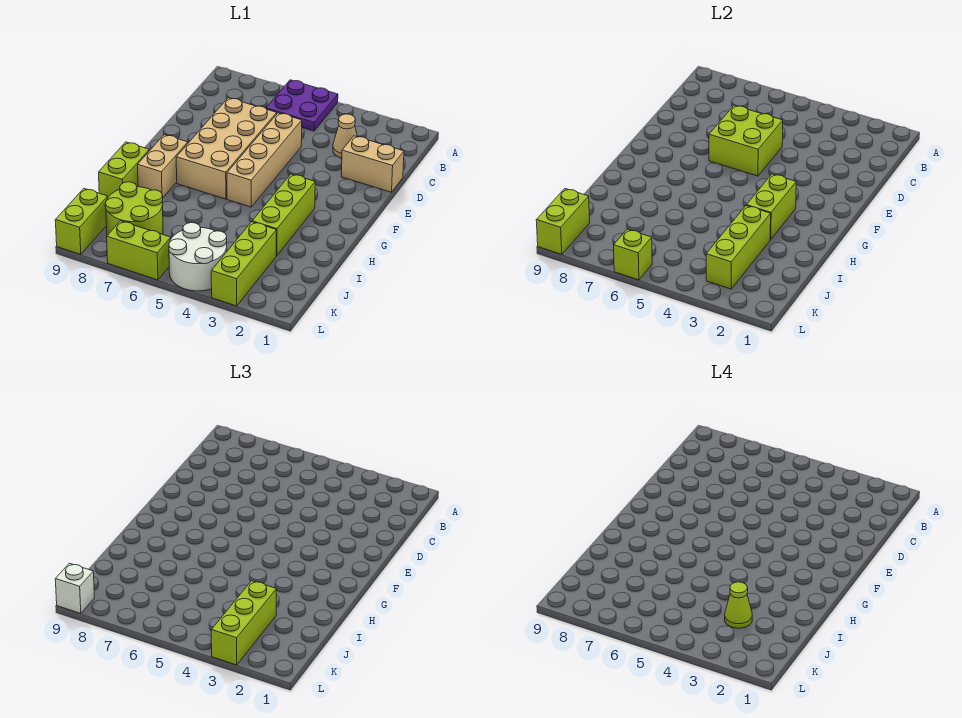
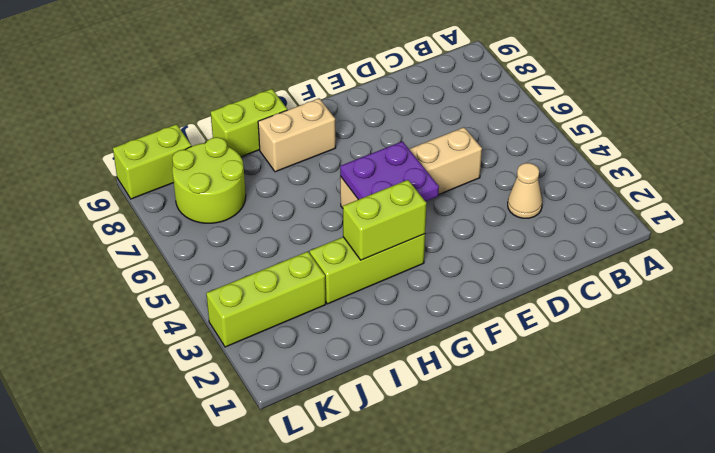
purple 2x2 plate [340,141,439,201] -> purple 2x2 plate moved to [266,80,338,131]
none -> tan 1x2 brick [341,136,404,192]
none -> tan 2x4 brick [176,98,277,199]
none -> white 2x2 round brick [169,223,227,291]

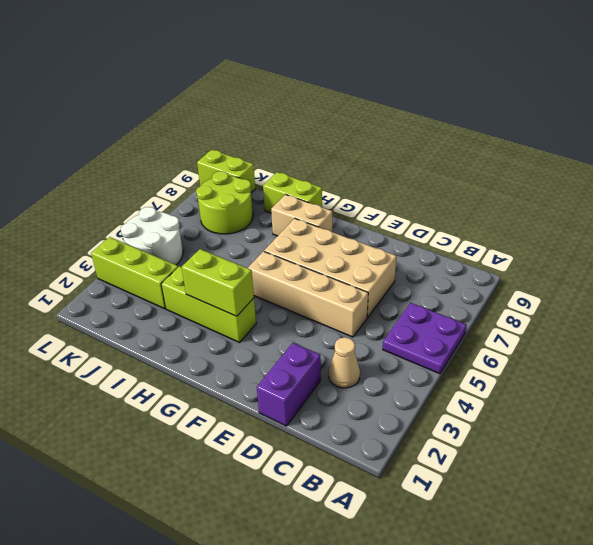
purple 1x2 brick [257,343,321,426] -> tan 1x2 brick [341,136,404,192]
none -> lime 1x2 brick [107,221,171,280]
none -> lime 2x2 brick [709,105,783,176]
none -> lime 1x3 brick [706,206,771,289]

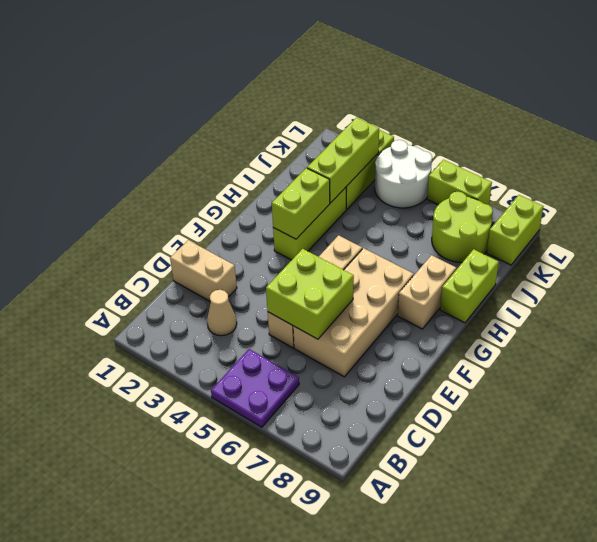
none -> lime 1x2 brick [536,189,590,255]
none -> lime 1x1 brick [614,229,652,280]
none -> lime 1x3 brick [211,581,277,665]

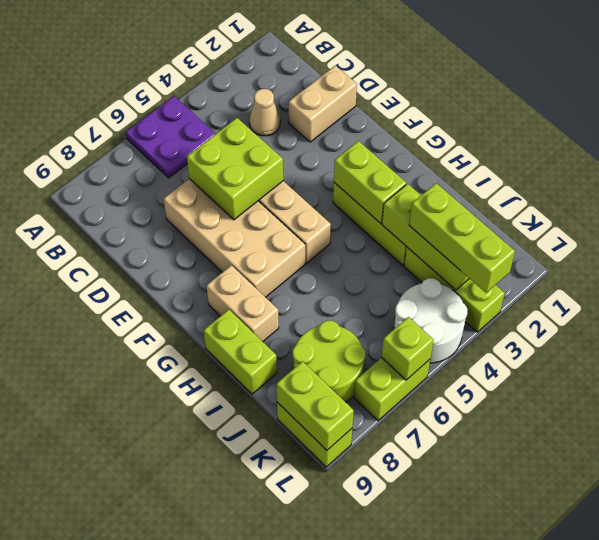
none -> white 1x1 brick [55,563,94,614]
none -> lime 1x1 cone [725,582,752,628]

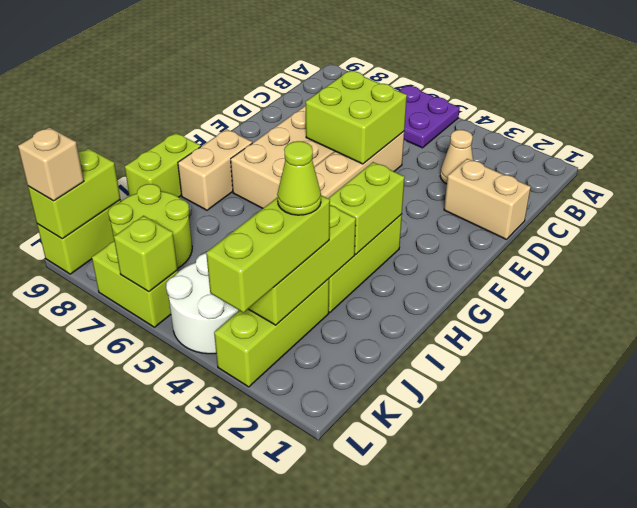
tan 1x1 brick [18,127,84,201] -> white 1x1 brick [55,563,94,614]

